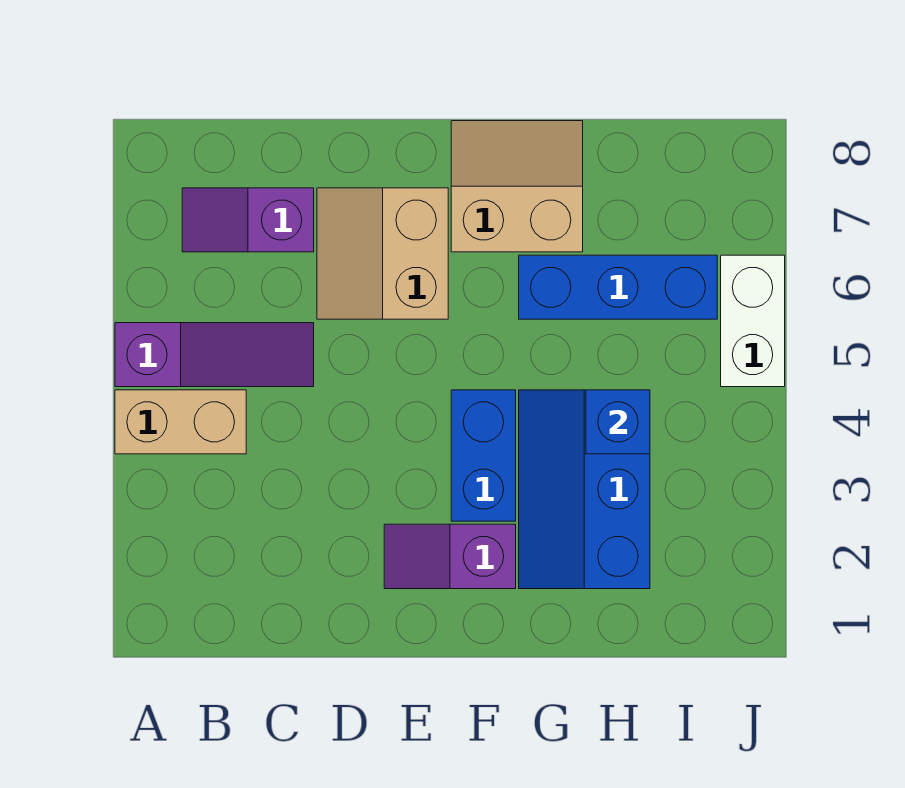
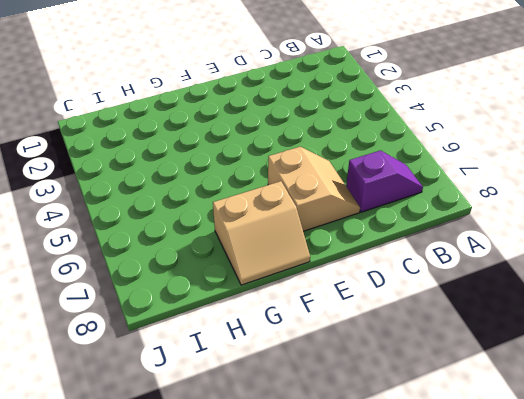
none -> tan 1x2 brick [115,390,246,454]
none -> purple 1x3 slope [115,323,314,387]

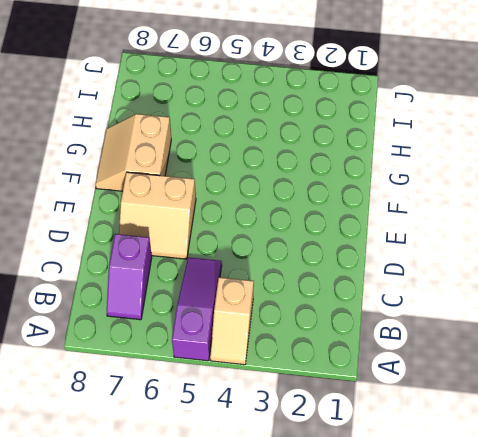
tan 1x2 slope [210,277,254,365] -> tan 1x2 brick [115,390,246,454]
none -> purple 1x2 slope [384,524,516,589]
none -> blue 1x2 brick [451,390,516,521]

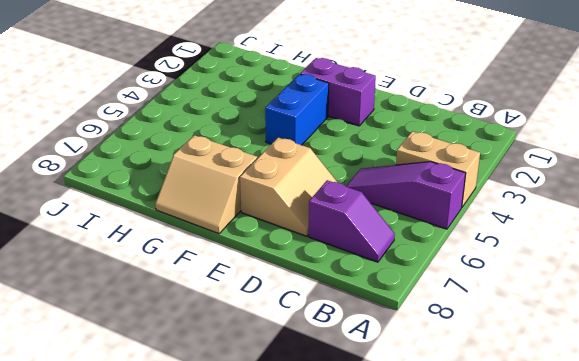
purple 1x2 brick [300,58,376,126] -> purple 1x2 slope [384,524,516,589]
none -> blue 2x3 slope [519,390,650,589]
none -> blue 1x3 brick [519,255,717,319]

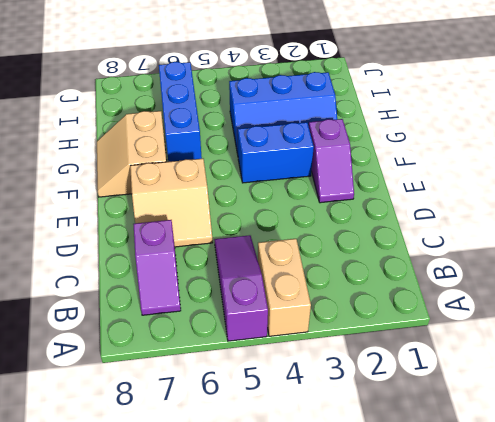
none -> white 1x2 brick [721,255,785,387]
none -> blue 1x1 brick [586,390,650,454]

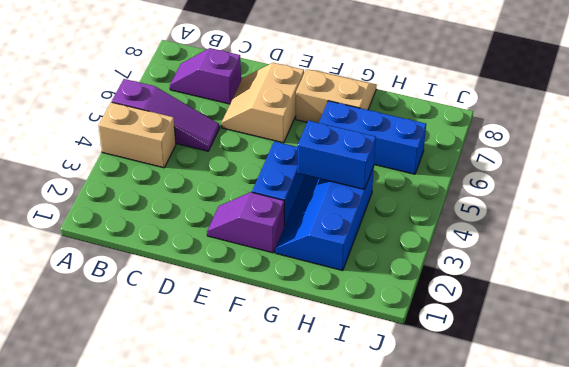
blue 1x2 brick [297,121,376,189] -> blue 1x1 brick [586,390,650,454]
none -> white 1x2 brick [721,255,785,387]

